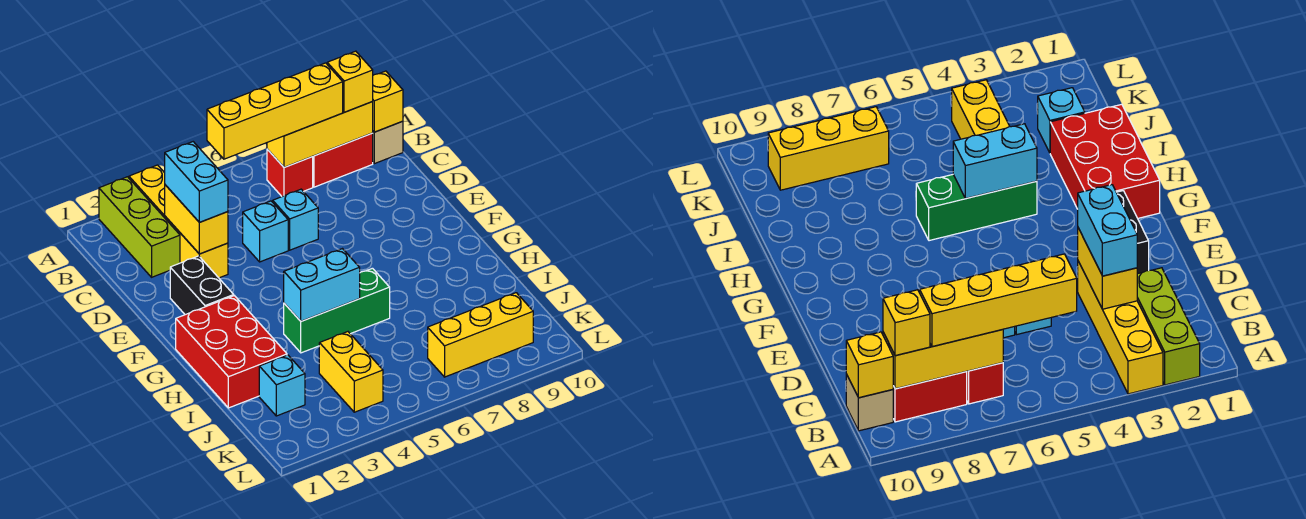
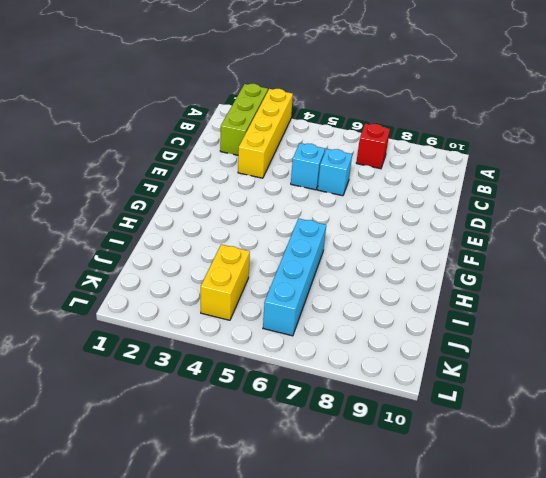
cyan 1x4 brick [263,219,326,336] -> green 1x3 brick [284,268,390,353]
none -> red 1x2 brick [313,133,373,187]
none -> tan 1x1 brick [373,121,403,164]
none -> black 1x2 brick [170,256,234,315]

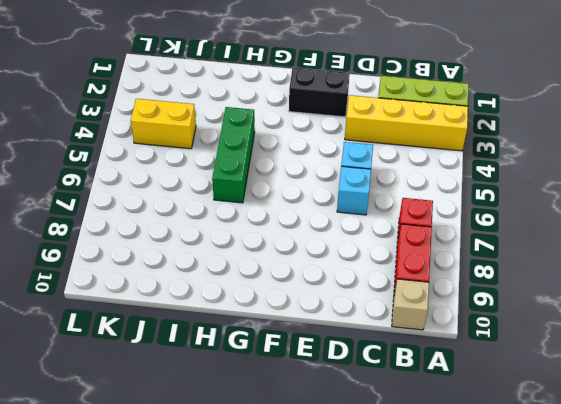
none -> red 2x3 brick [176,296,287,408]
none -> cyan 1x1 brick [259,355,305,416]
none -> yellow 1x3 brick [428,293,533,377]

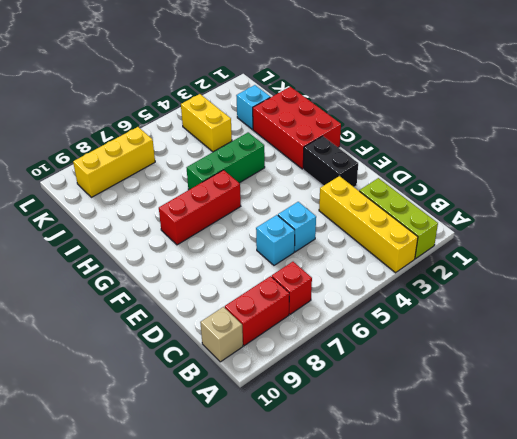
red 1x3 brick [159,170,241,245] -> none
none -> yellow 1x3 brick [267,102,373,167]
none -> yellow 1x1 brick [372,71,403,132]
none -> yellow 1x2 brick [165,185,228,254]

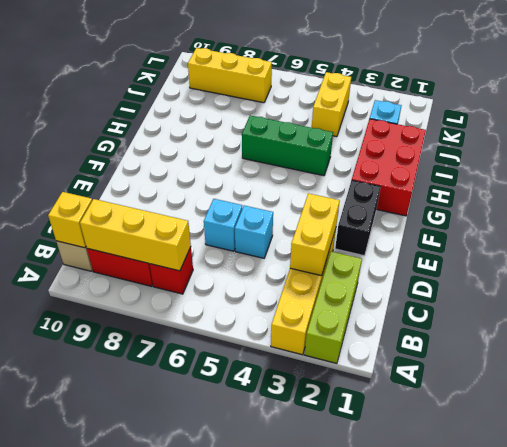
none -> cyan 1x2 brick [284,249,360,321]
none -> yellow 1x4 brick [207,63,343,159]
none -> yellow 1x1 brick [327,51,373,112]

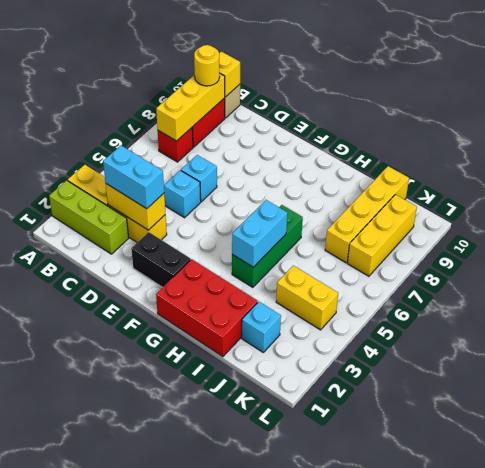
yellow 1x1 round brick [194,45,220,86] -> yellow 1x1 brick [327,51,373,112]
yellow 1x4 brick [325,166,409,263] -> yellow 1x4 brick moved to [207,63,343,159]

